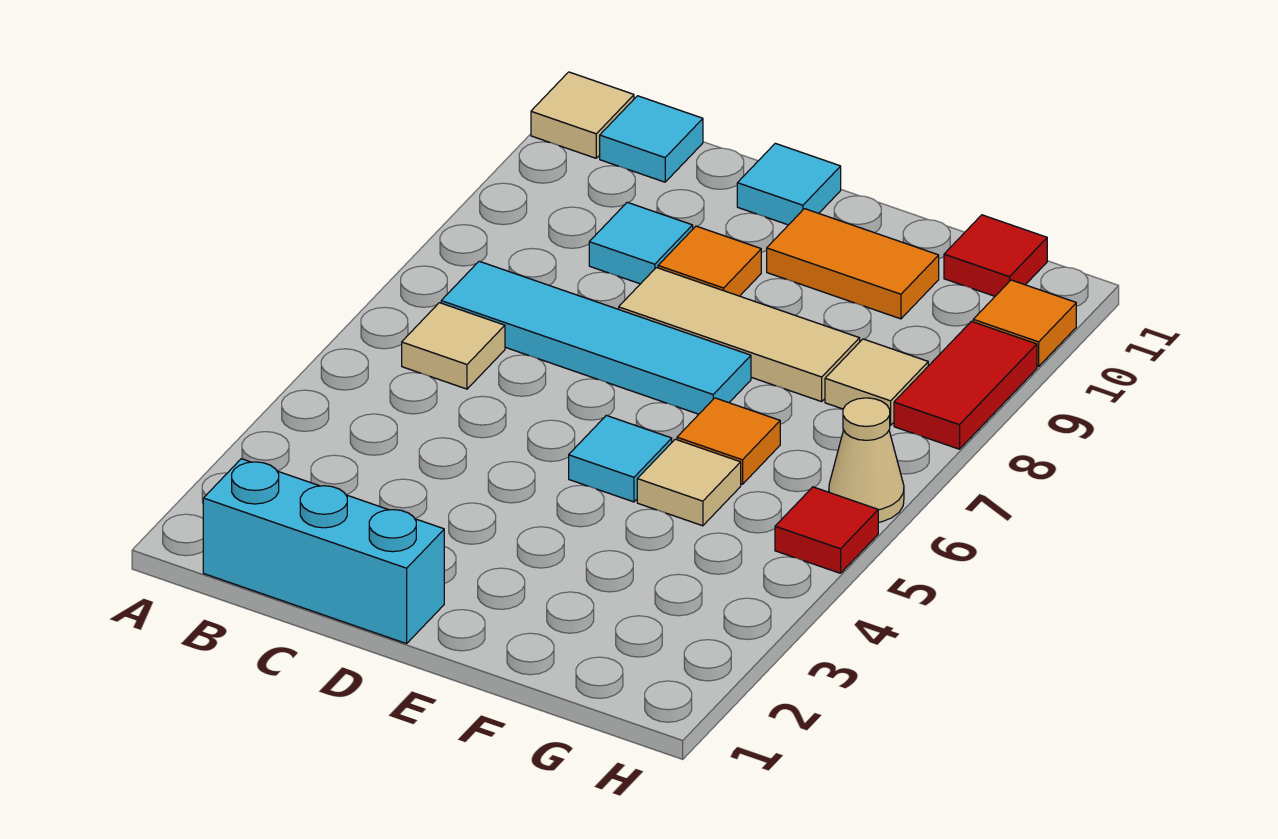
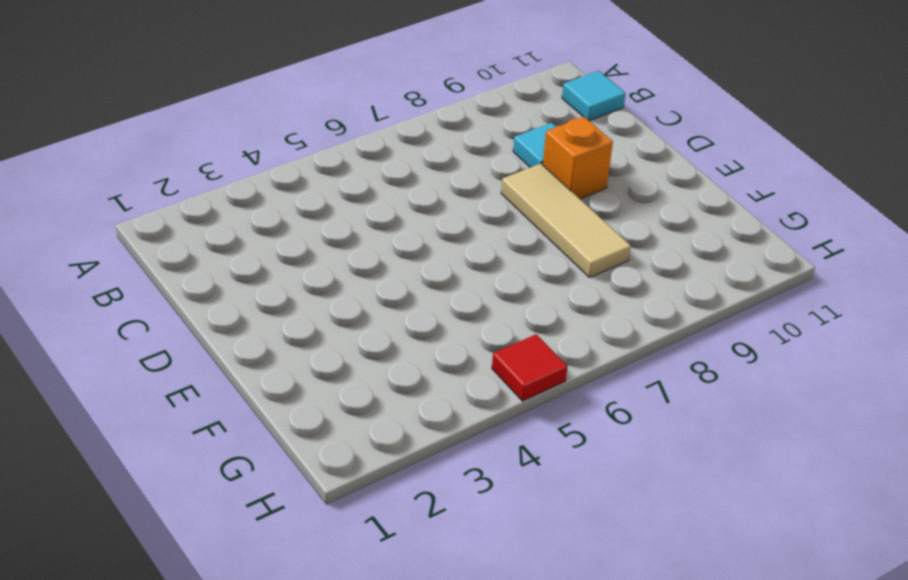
orange 1x1 brick [543,117,613,199] -> orange 1x1 tile [658,226,761,296]
none -> tan 1x1 tile [531,72,634,158]
none -> cyan 1x3 brick [203,459,444,644]
none -> tan 1x1 tile [402,303,505,389]

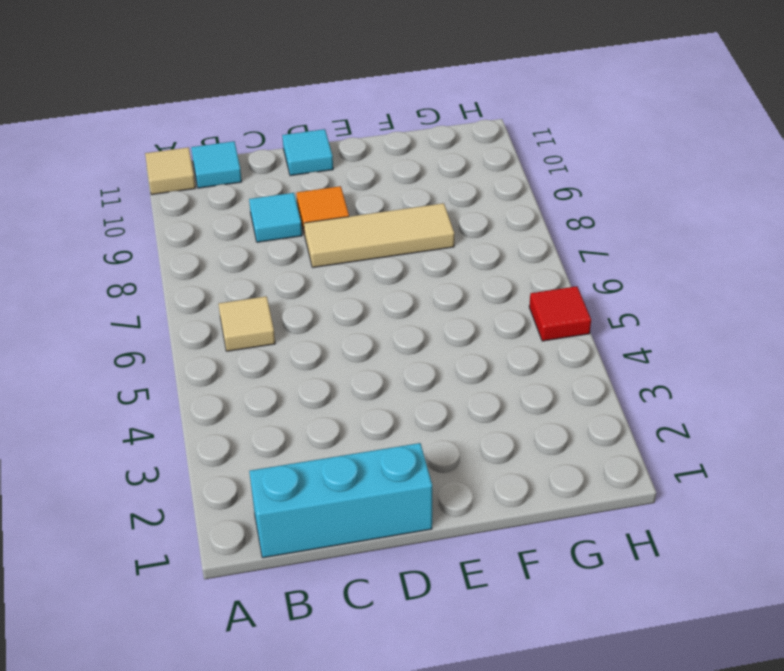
none -> cyan 1x4 tile [441,261,751,414]
none -> cyan 1x1 tile [569,415,672,502]
none -> orange 1x2 tile [767,209,939,319]

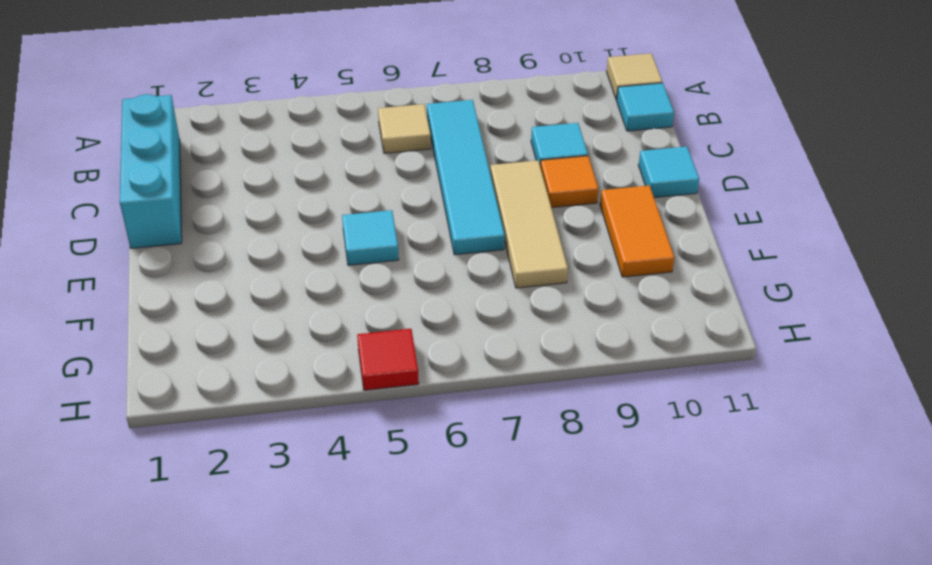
none -> tan 1x1 tile [637,439,741,526]
none -> orange 1x1 tile [677,398,780,484]
none -> tan 1x1 tile [825,339,928,425]

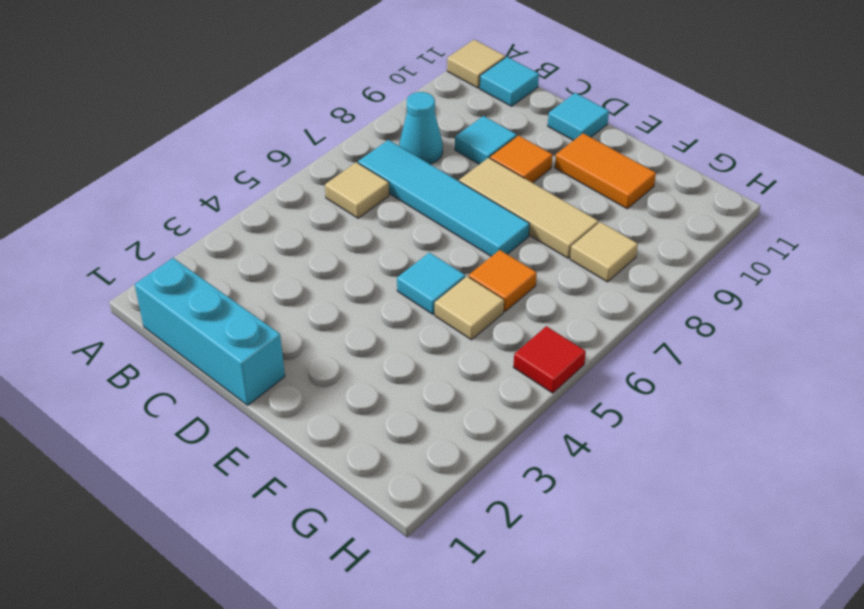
cyan 1x1 cone [399,92,443,164] -> none
none -> red 1x1 tile [944,215,1047,296]
none -> tan 1x1 cone [829,398,904,522]
none -> red 1x2 tile [894,321,1037,449]

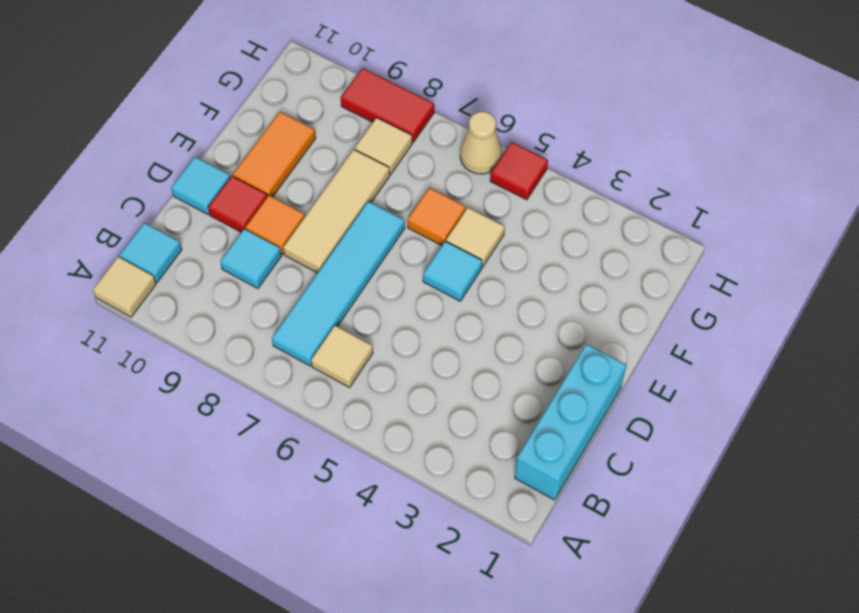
red 1x1 tile [208,176,267,232] -> red 1x1 tile moved to [944,215,1047,296]
none -> orange 1x1 tile [973,280,1076,366]

